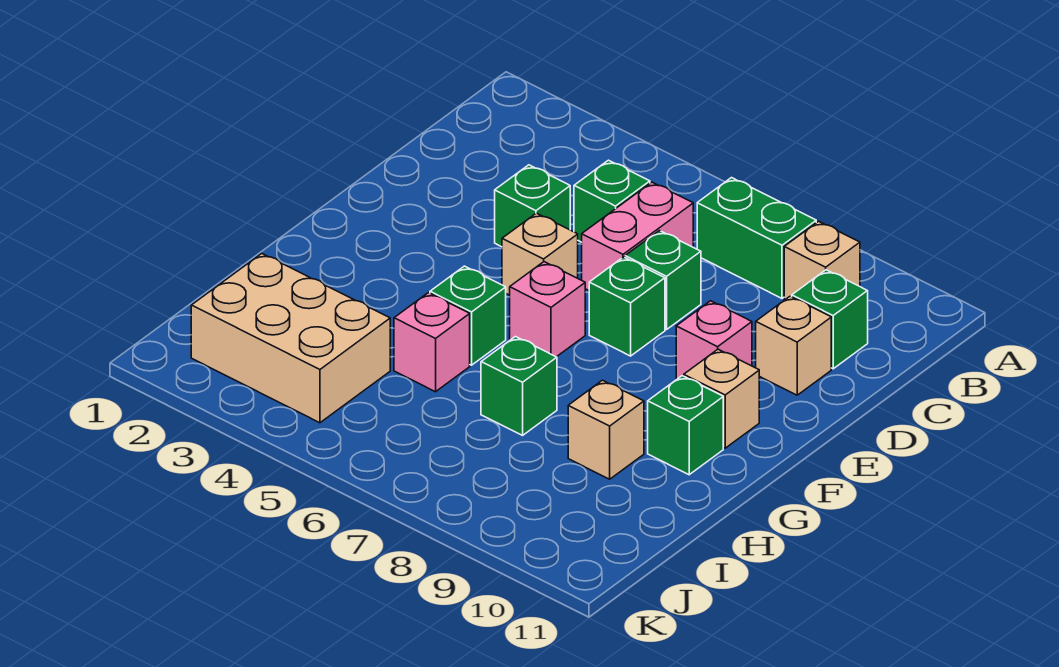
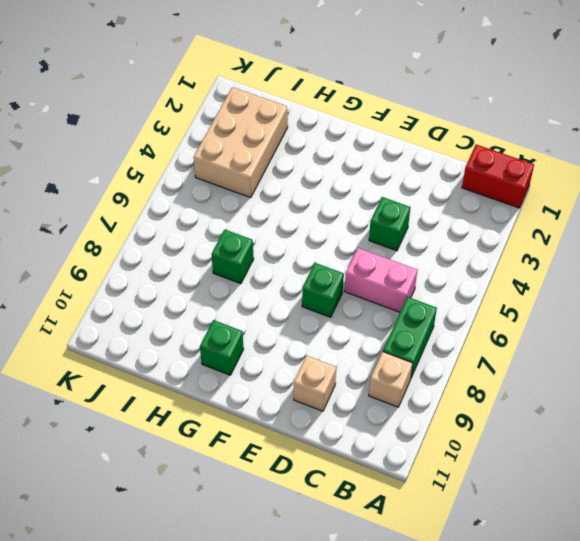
red 1x2 brick [462,144,534,208] -> none
none -> green 1x1 brick [574,160,650,242]
none -> green 1x1 brick [792,270,868,369]
none -> green 1x1 brick [625,231,701,330]

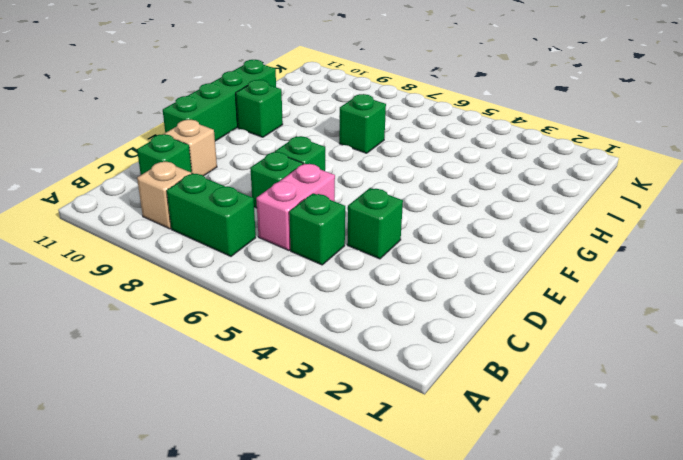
green 1x4 brick [163,60,276,141] -> none
none -> tan 1x1 brick [502,213,578,295]
none -> pink 1x1 brick [676,301,752,379]
none -> pink 1x1 brick [510,262,585,357]

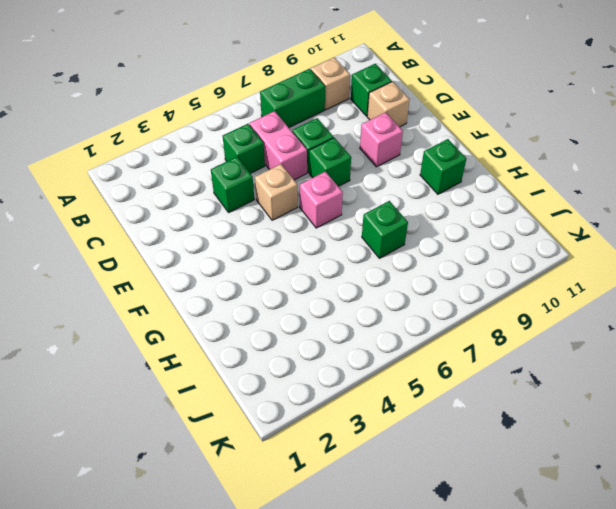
none -> tan 1x1 brick [684,349,759,448]
none -> green 1x1 brick [430,266,506,365]
none -> pink 1x1 brick [394,293,470,392]

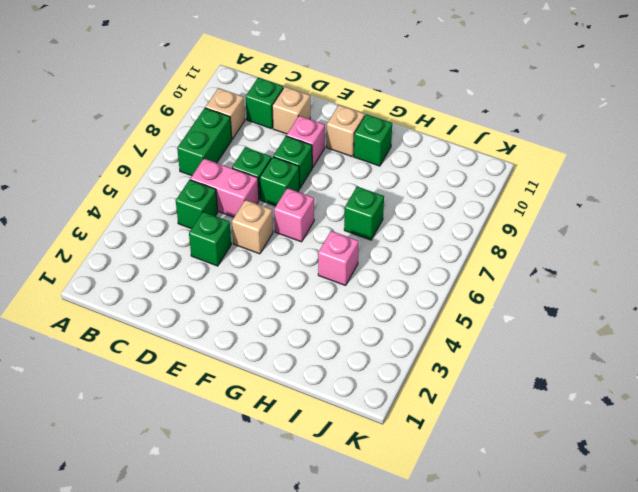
green 1x1 brick [273,136,312,188] -> green 1x1 brick moved to [430,266,506,365]
none -> tan 1x1 brick [568,380,644,479]
none -> tan 2x3 brick [191,254,390,423]

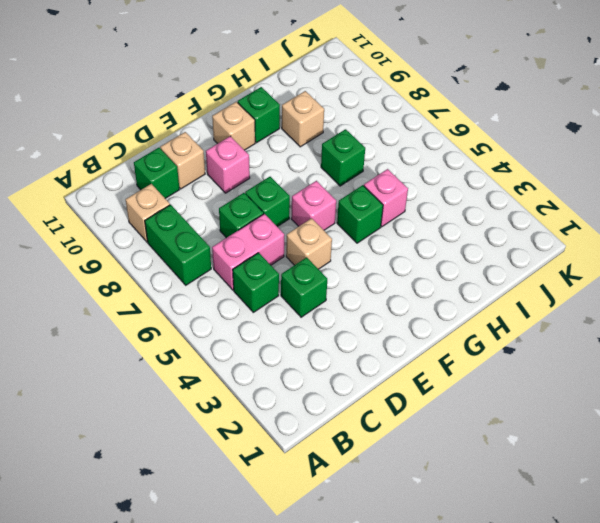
none -> tan 2x3 brick [191,254,390,423]

